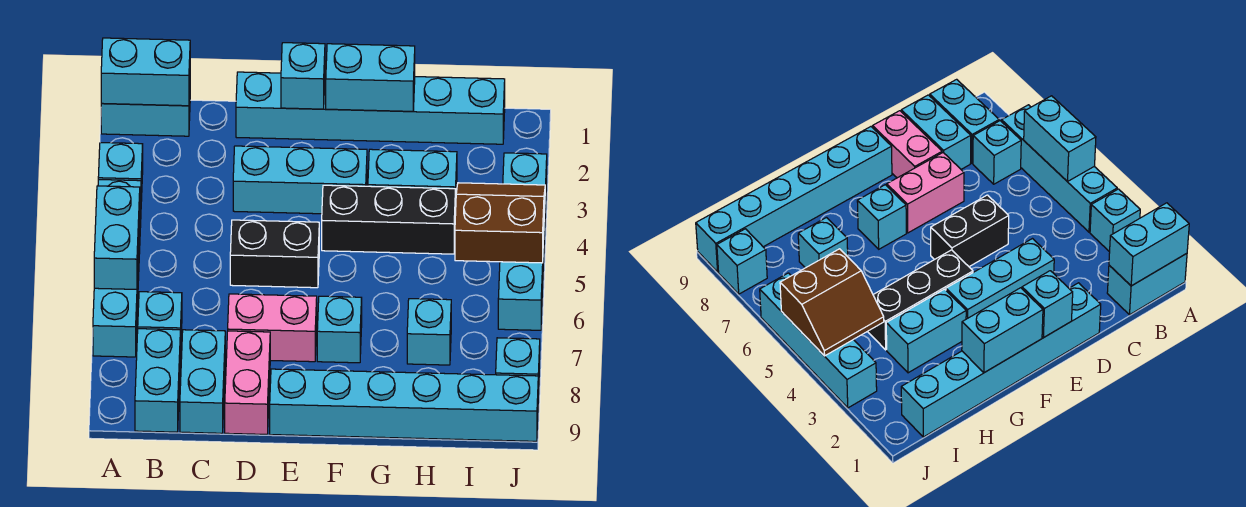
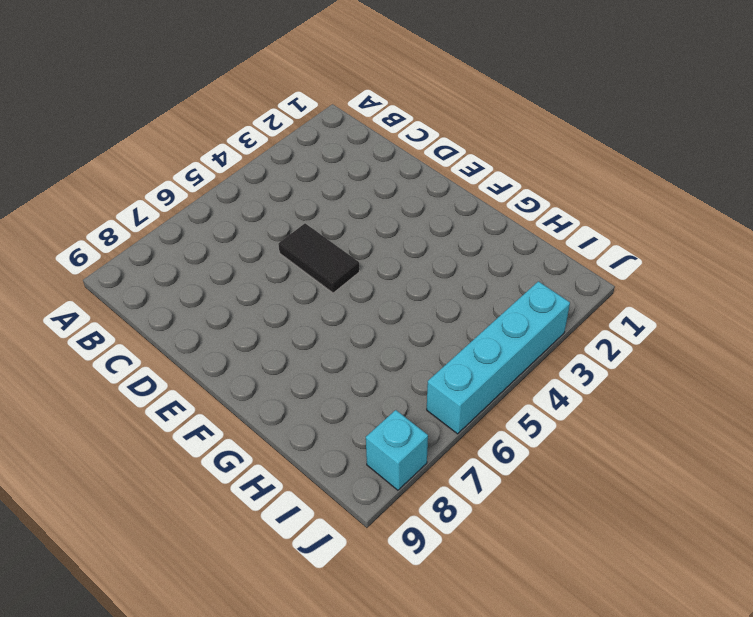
black 1x2 tile [278,223,360,293] -> black 1x2 brick [230,220,319,288]
none -> cyan 1x2 brick [101,90,190,136]
none -> cyan 1x1 brick [98,143,143,201]
none -> cyan 1x4 brick [93,180,141,357]

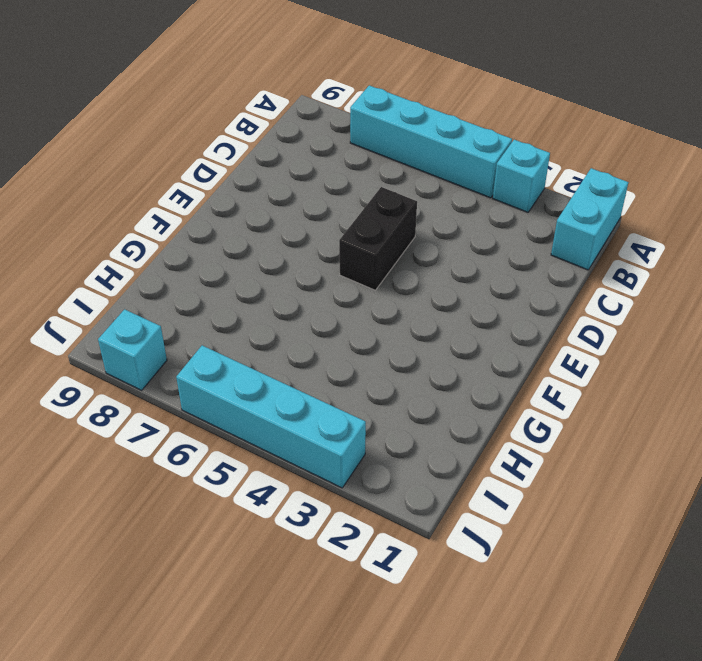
none -> cyan 1x1 brick [138,292,182,358]
none -> cyan 1x2 brick [135,329,180,432]
none -> cyan 1x2 brick [180,330,225,433]

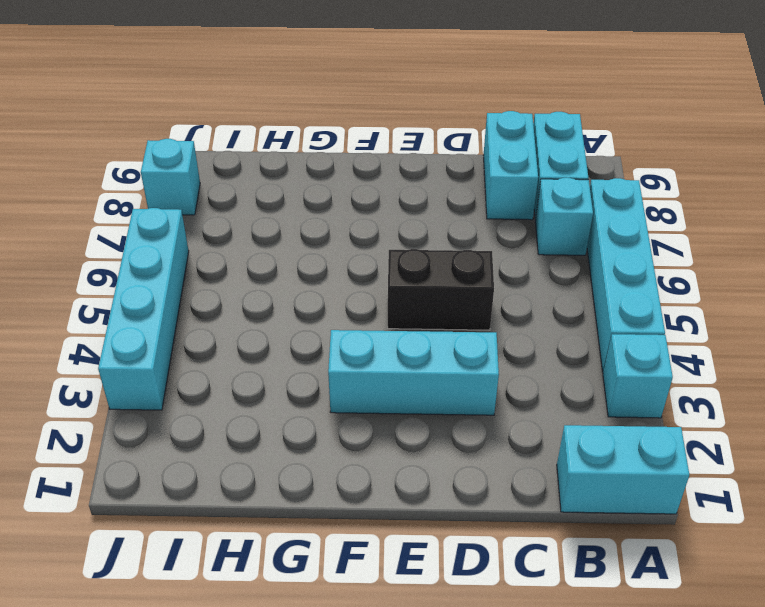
none -> cyan 1x6 brick [236,72,505,144]
none -> pink 1x2 brick [228,294,317,362]
none -> pink 1x2 brick [225,331,270,434]

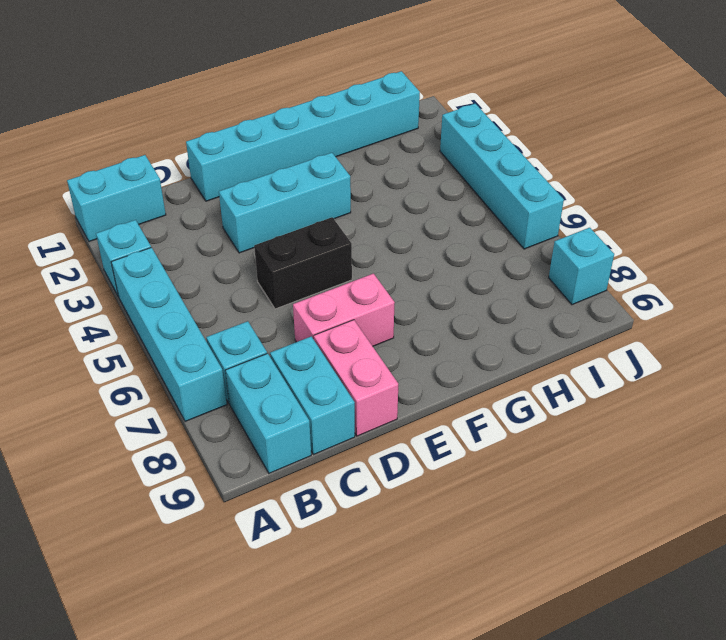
none -> cyan 1x6 brick [270,369,538,441]
none -> black 1x3 brick [322,185,456,254]
none -> cyan 1x1 brick [317,296,362,363]

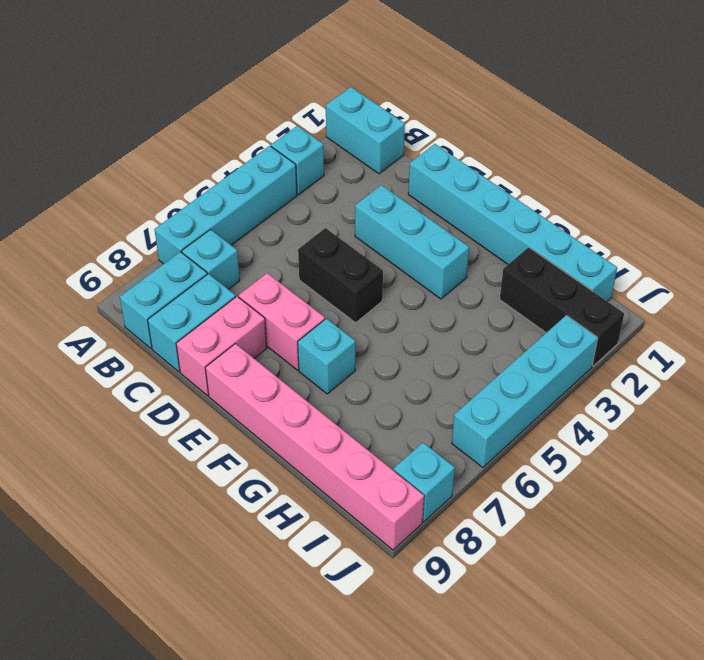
pink 1x6 brick [205,344,424,550] -> cyan 1x6 brick [270,369,538,441]
black 1x3 brick [500,247,624,366] -> black 1x3 brick moved to [322,185,456,254]
none -> cyan 1x2 brick [368,149,457,193]
none -> cyan 1x1 brick [407,299,451,365]
none -> cyan 1x2 brick [101,38,190,106]

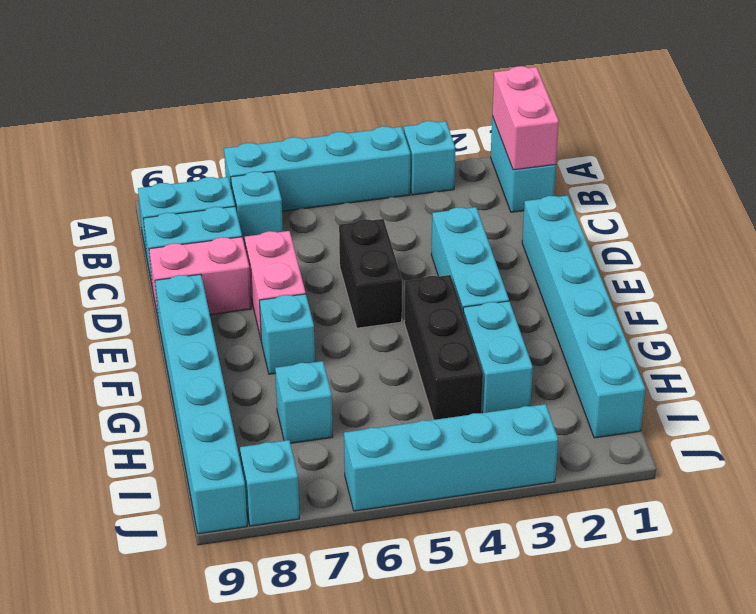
pink 1x2 brick [492,66,559,170] -> cyan 1x2 brick [101,38,190,106]
none -> cyan 1x2 brick [94,186,140,289]
none -> cyan 1x1 brick [281,43,325,109]
none -> cyan 1x2 brick [326,44,415,111]

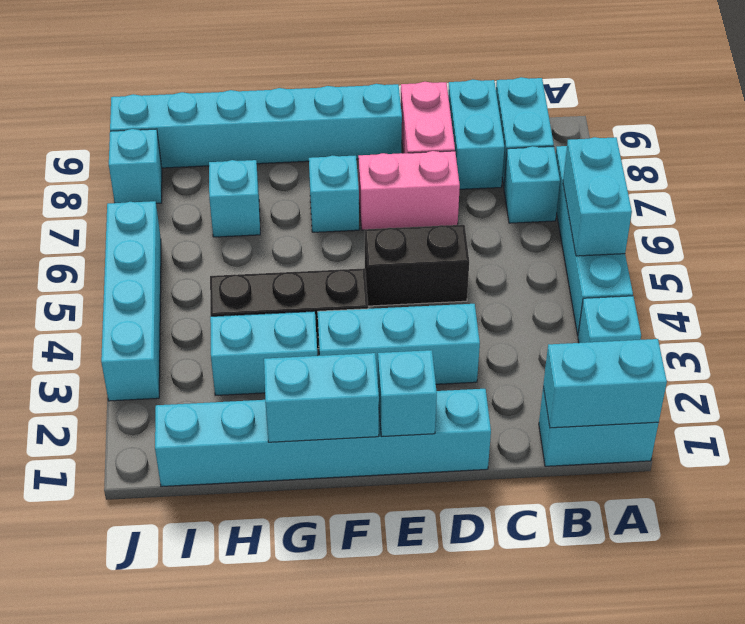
none -> brown 2x2 slope [455,183,545,263]

